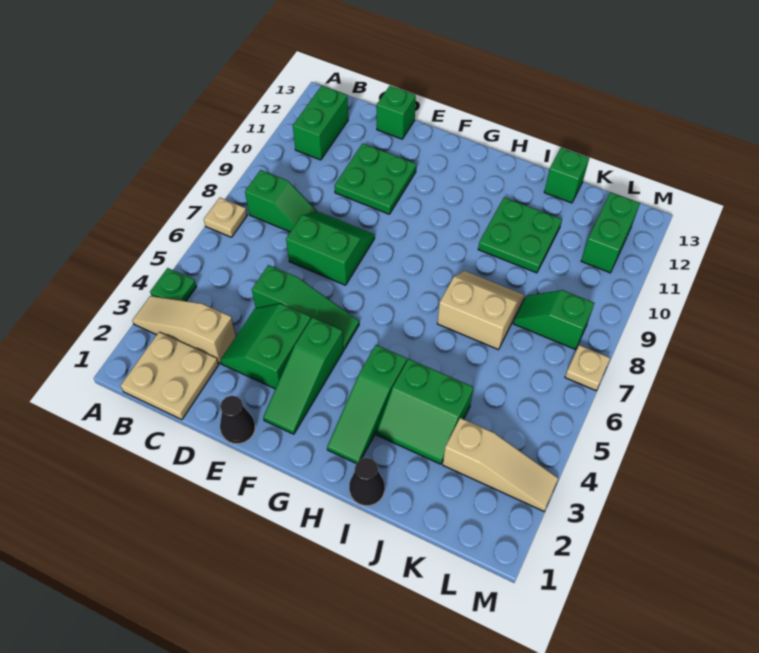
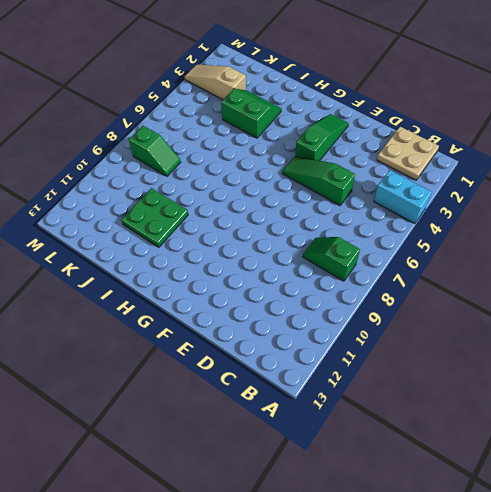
cyan 1x2 brick [374,170,431,224] -> green 1x1 plate [150,268,196,301]
none -> tan 1x3 slope [132,296,236,363]
none -> tan 1x1 plate [204,198,247,237]
none -> green 1x2 brick [293,86,348,160]

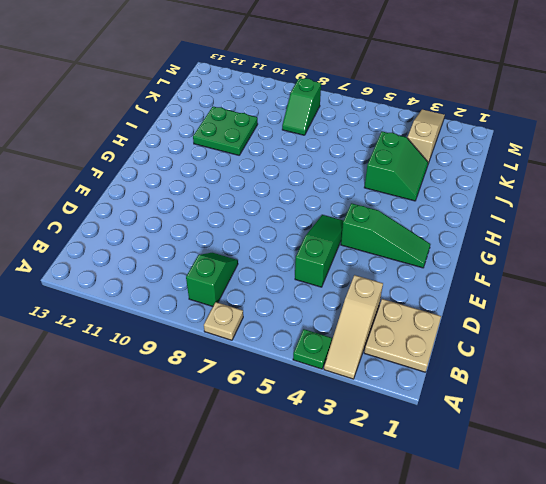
none -> green 1x2 brick [293,86,348,160]
none -> green 2x2 slope [220,304,311,389]
none -> green 2x2 slope [286,212,375,285]

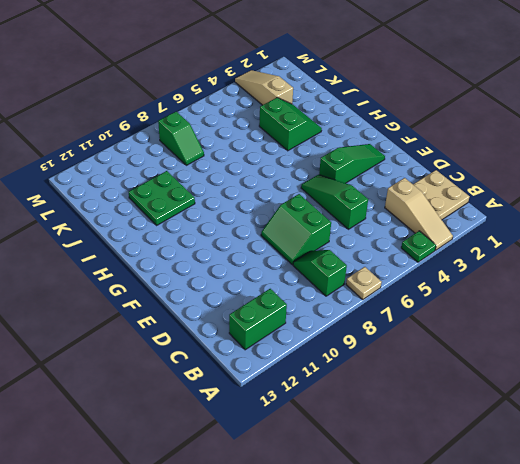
none -> green 2x2 slope [220,304,311,389]
none -> green 2x2 plate [334,143,416,214]
none -> green 1x1 brick [377,86,416,139]

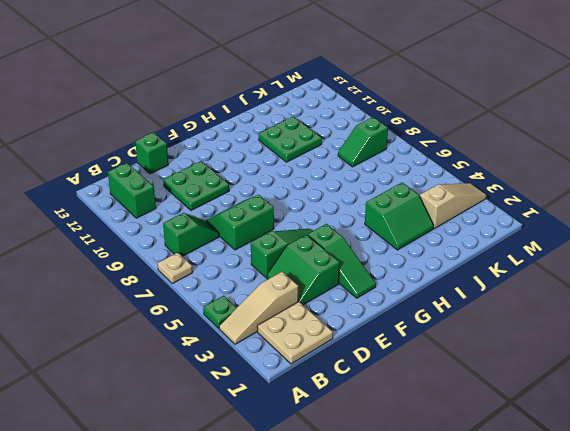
none -> black 1x1 cone [220,396,255,444]
none -> green 1x3 slope [327,345,407,463]
none -> black 1x1 cone [349,458,385,506]

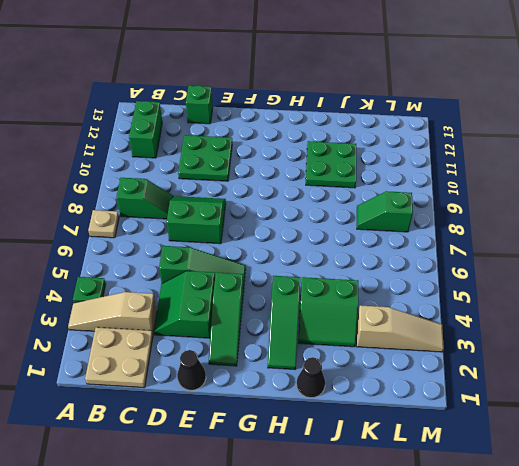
none -> tan 2x2 slope [437,271,525,350]
none -> green 1x1 brick [544,148,589,203]
none -> green 1x2 brick [581,192,640,273]

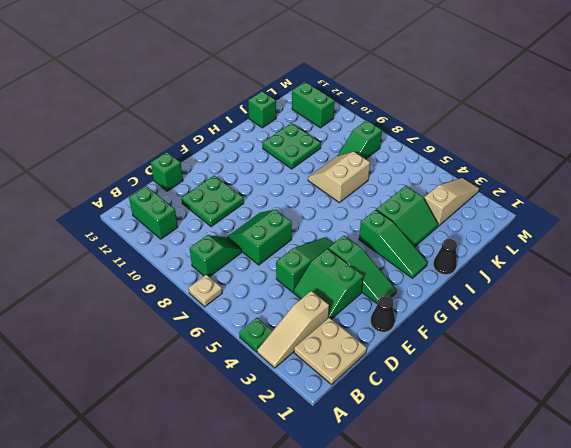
none -> tan 1x1 plate [565,345,610,391]

